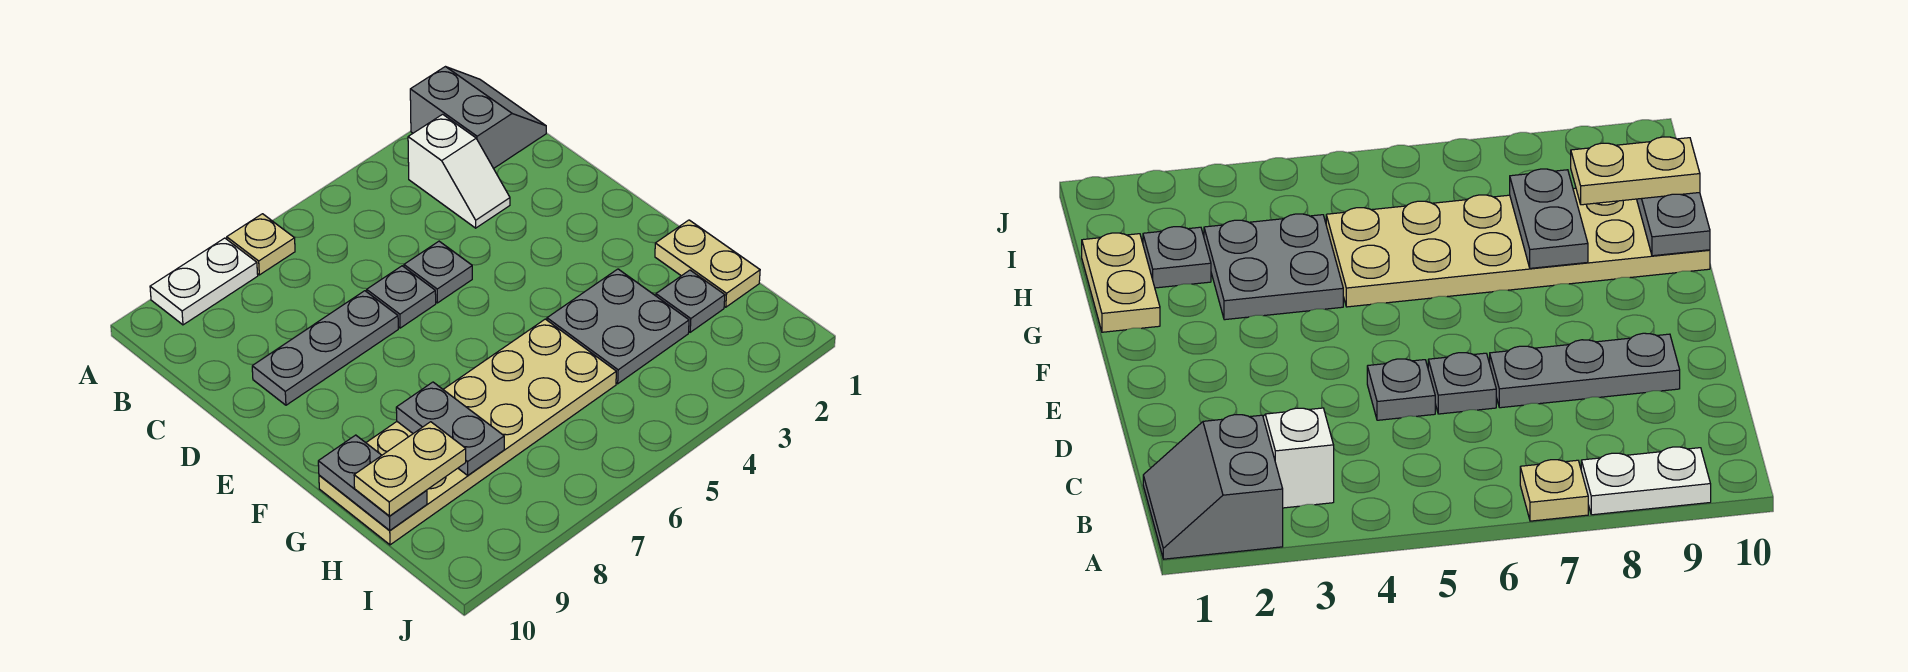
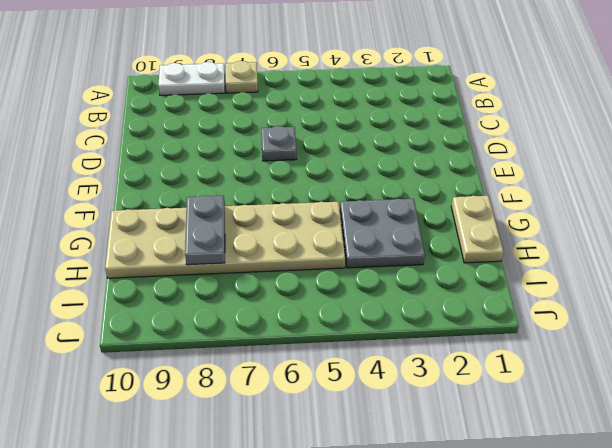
none -> grey 2x2 slope [410,67,546,168]
none -> white 1x2 slope [408,114,510,228]
none -> grey 1x1 plate [404,241,472,303]

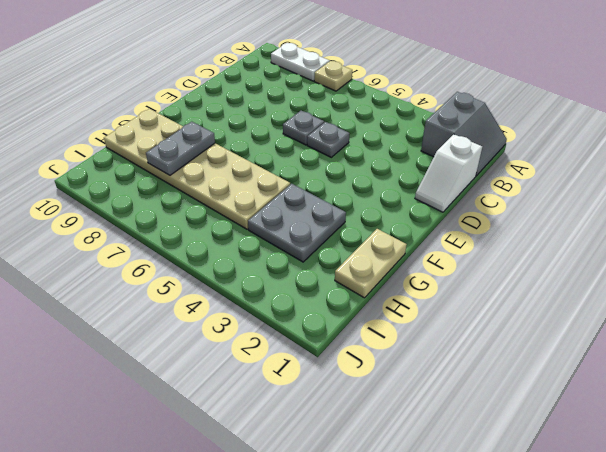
white 1x2 slope [415,134,482,212] -> white 1x2 slope moved to [408,114,510,228]
none -> grey 1x3 plate [252,291,398,405]
none -> grey 1x1 plate [656,270,725,332]
none -> grey 1x2 plate [318,435,427,530]

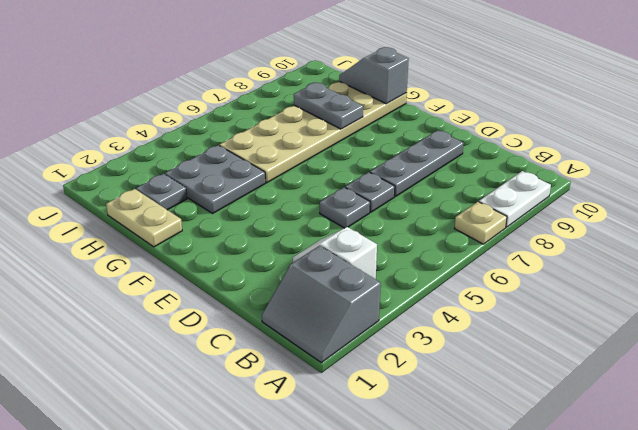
grey 1x2 slope [339,47,409,104] -> grey 1x2 plate [318,435,427,530]
none -> tan 1x2 plate [354,422,466,516]

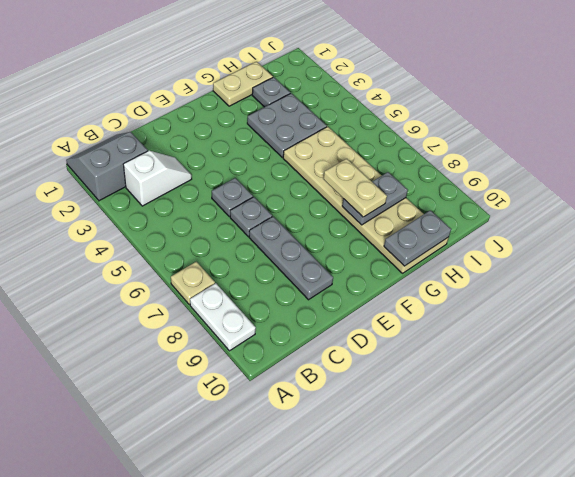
tan 1x2 plate [323,159,387,217] -> tan 1x2 plate moved to [354,422,466,516]

